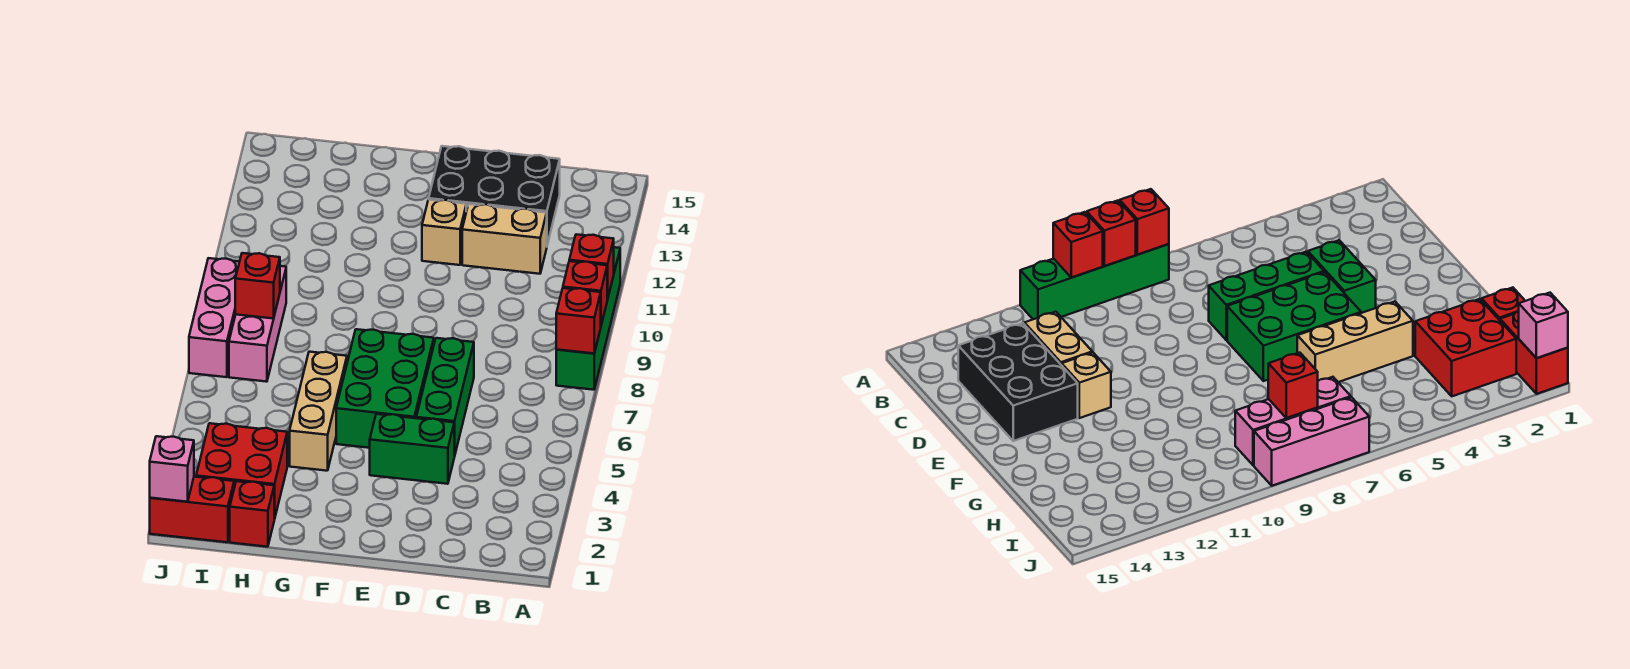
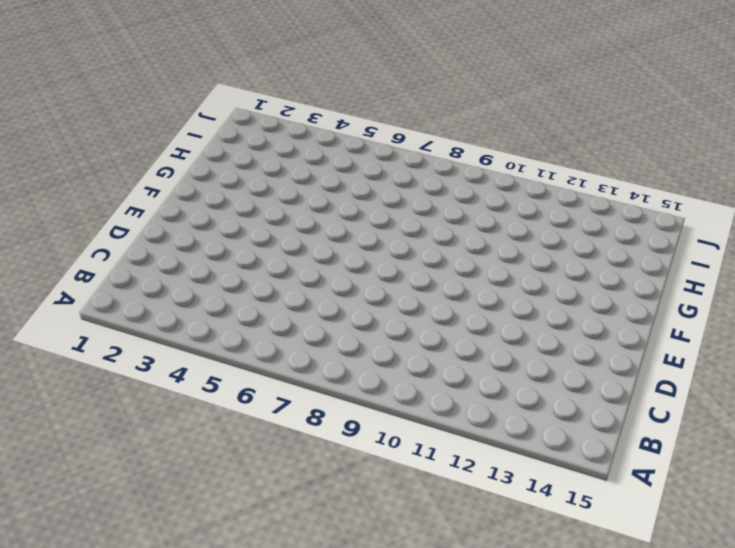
none -> green 1x4 brick [556,247,620,390]
none -> tan 1x2 brick [462,204,547,274]
none -> black 2x3 brick [429,146,560,245]

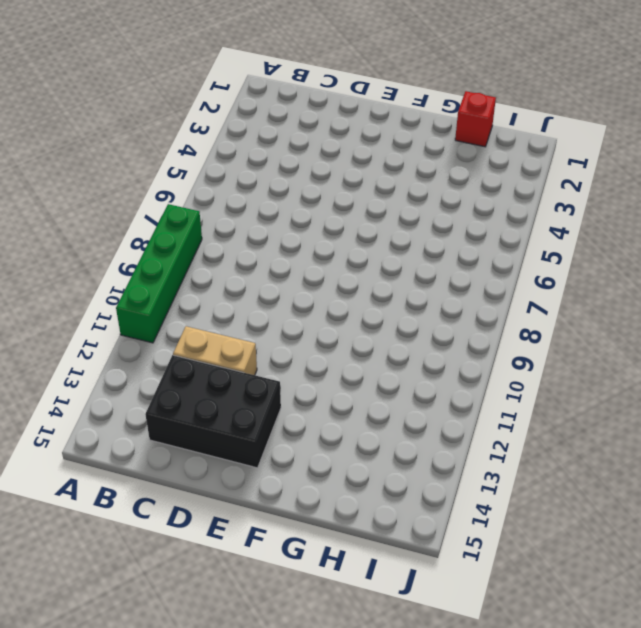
none -> green 1x2 brick [370,414,454,484]
none -> green 1x3 brick [416,338,474,457]
none -> green 2x3 brick [336,329,434,448]

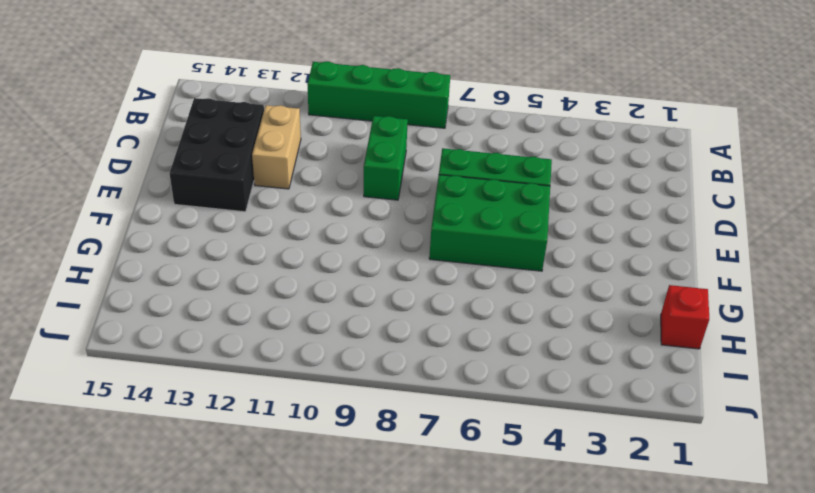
green 1x2 brick [364,116,408,200] -> green 1x2 brick moved to [370,414,454,484]
none -> tan 1x1 brick [422,200,466,265]
none -> tan 1x3 brick [290,352,347,471]
none -> red 2x2 brick [196,423,287,520]

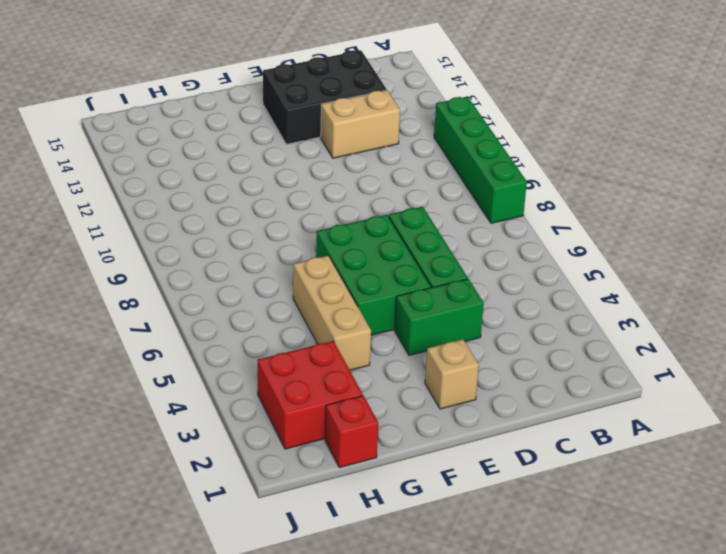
tan 1x1 brick [425,339,479,409] -> tan 1x1 brick moved to [422,200,466,265]
none -> red 1x2 brick [150,477,234,542]
none -> pink 1x3 brick [229,266,286,382]
none -> pink 1x3 brick [189,258,239,377]

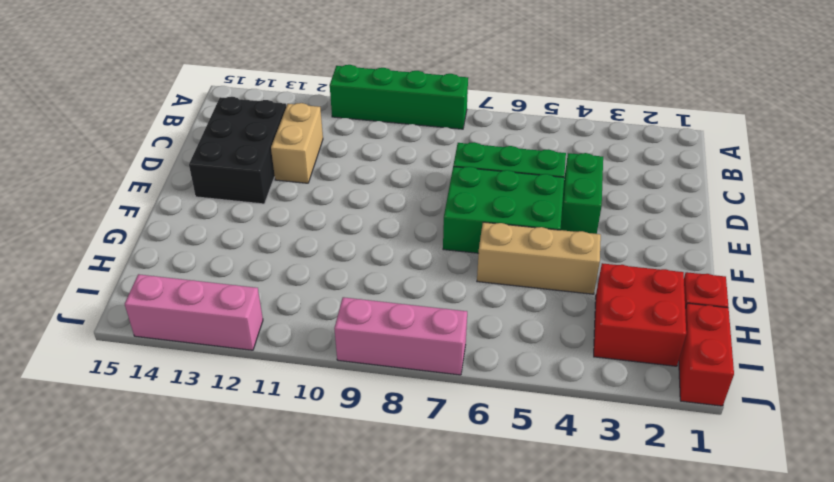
pink 1x3 brick [125,274,263,350] -> pink 1x3 brick moved to [229,266,286,382]
none -> tan 1x1 brick [422,200,466,265]
none -> red 1x1 brick [556,288,601,353]
none -> red 1x1 brick [563,261,607,325]

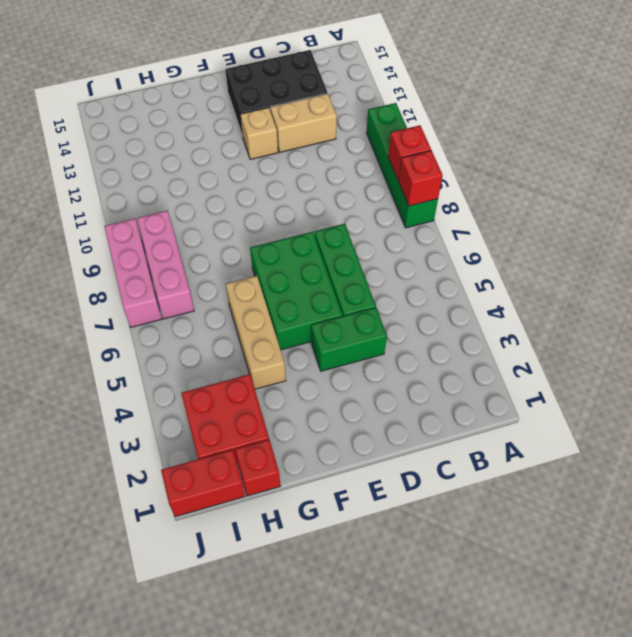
none -> red 1x1 brick [569,234,614,300]
none -> red 1x1 brick [235,253,280,319]
none -> pink 1x1 brick [150,436,194,502]

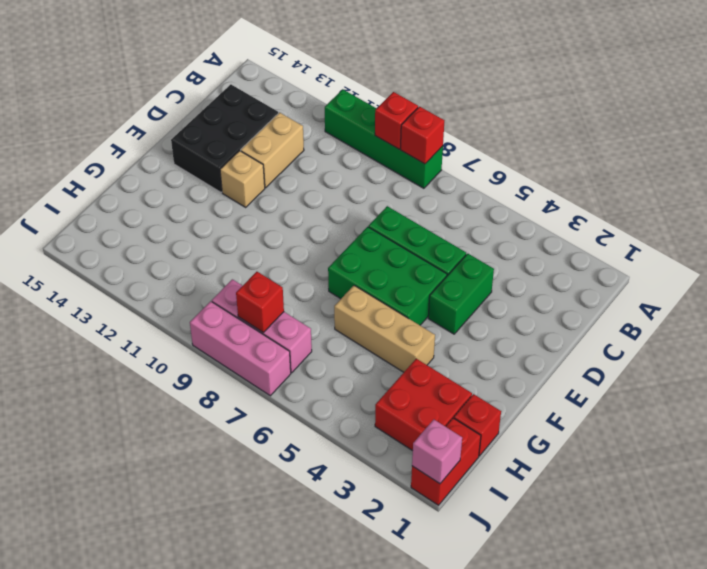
none -> red 1x1 brick [569,234,614,300]

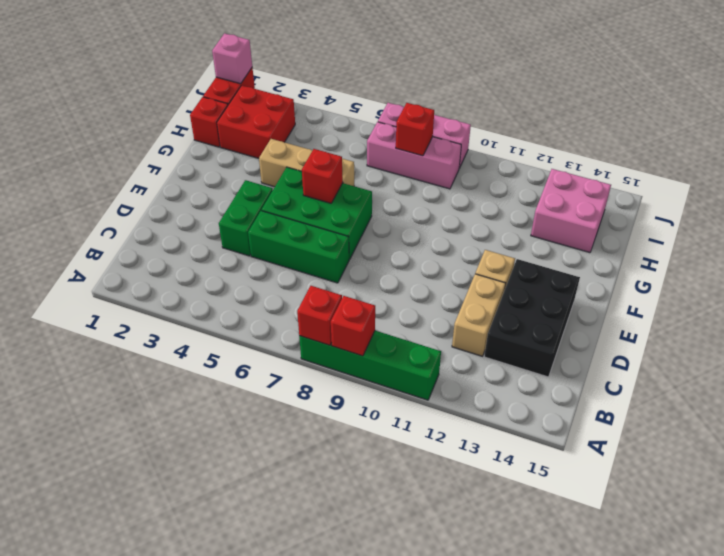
red 1x1 brick [302,149,343,203] -> red 1x1 brick moved to [569,234,614,300]
pink 2x2 brick [531,169,611,253] -> none

